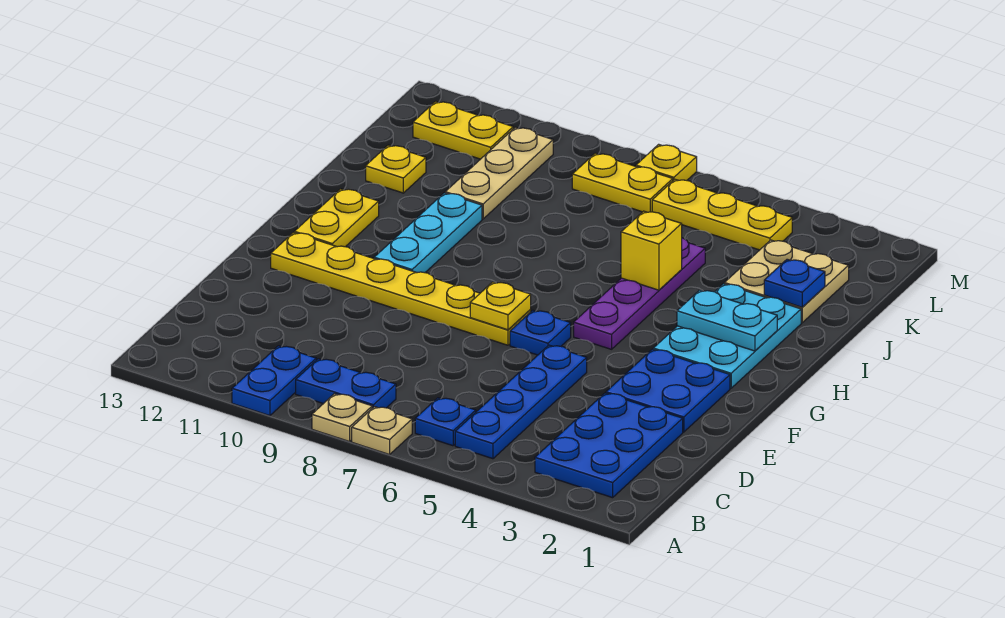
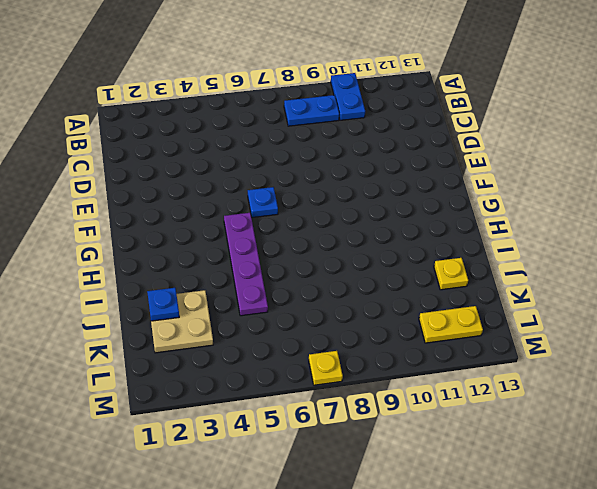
none -> tan 1x1 plate [352,407,412,455]
none -> tan 1x1 plate [312,394,372,442]
none -> blue 2x3 plate [535,393,683,498]

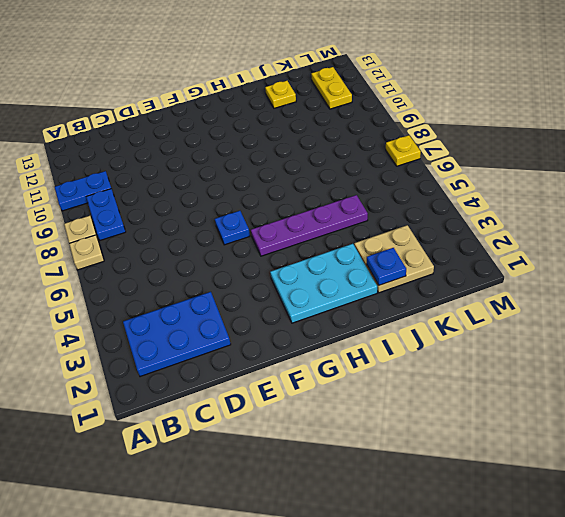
none -> blue 1x4 plate [455,345,587,459]
none -> blue 1x1 plate [415,398,476,446]
none -> blue 2x2 plate [606,349,730,432]

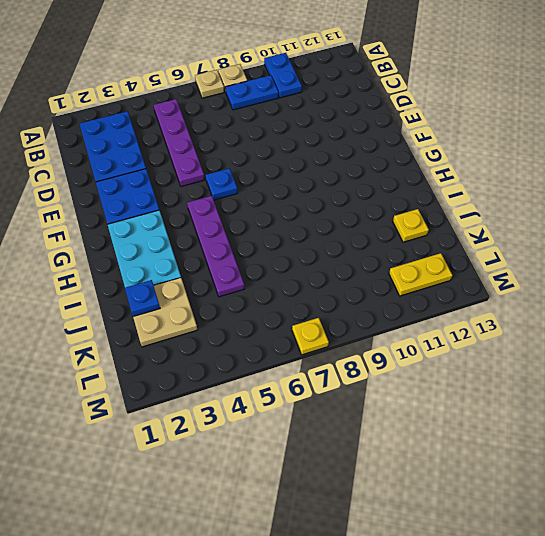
purple 1x4 plate [154,99,205,187] -> blue 1x4 plate [455,345,587,459]
none -> blue 1x1 plate [415,398,476,446]
none -> yellow 1x6 plate [271,233,531,345]
none -> cyan 1x3 plate [374,193,482,273]

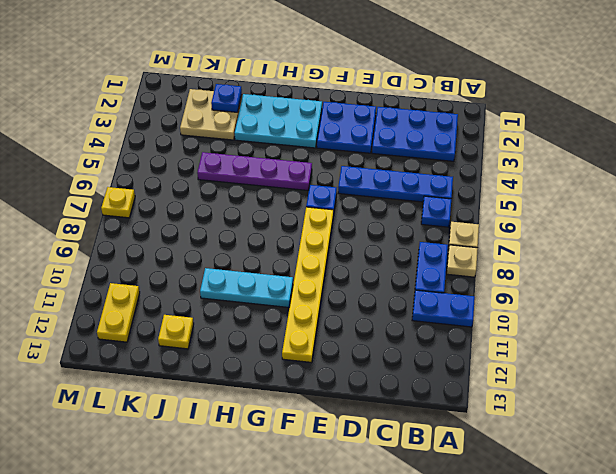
none -> yellow 1x2 plate [294,189,379,247]
none -> tan 1x3 plate [445,127,553,219]
none -> yellow 1x3 plate [652,179,792,250]

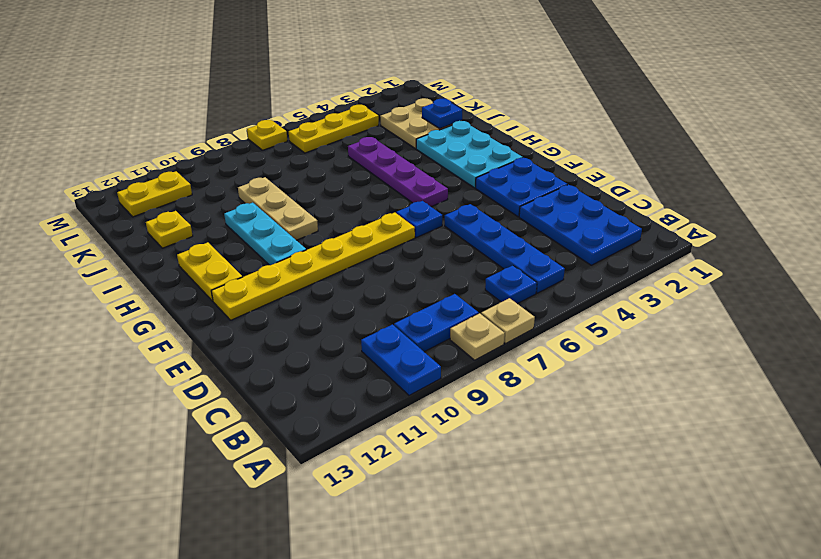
tan 1x3 plate [238,177,318,240] -> tan 1x3 plate moved to [445,127,553,219]
none -> yellow 1x2 plate [572,153,673,212]
none -> yellow 1x1 plate [470,282,531,330]
none -> cyan 1x2 plate [677,290,777,351]

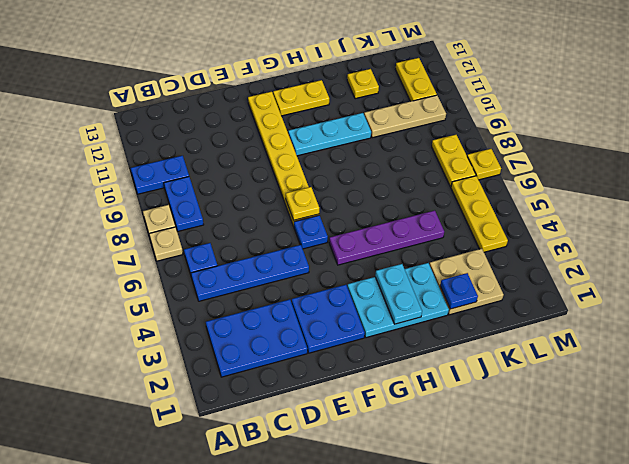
none -> yellow 1x1 brick [621,211,682,290]

